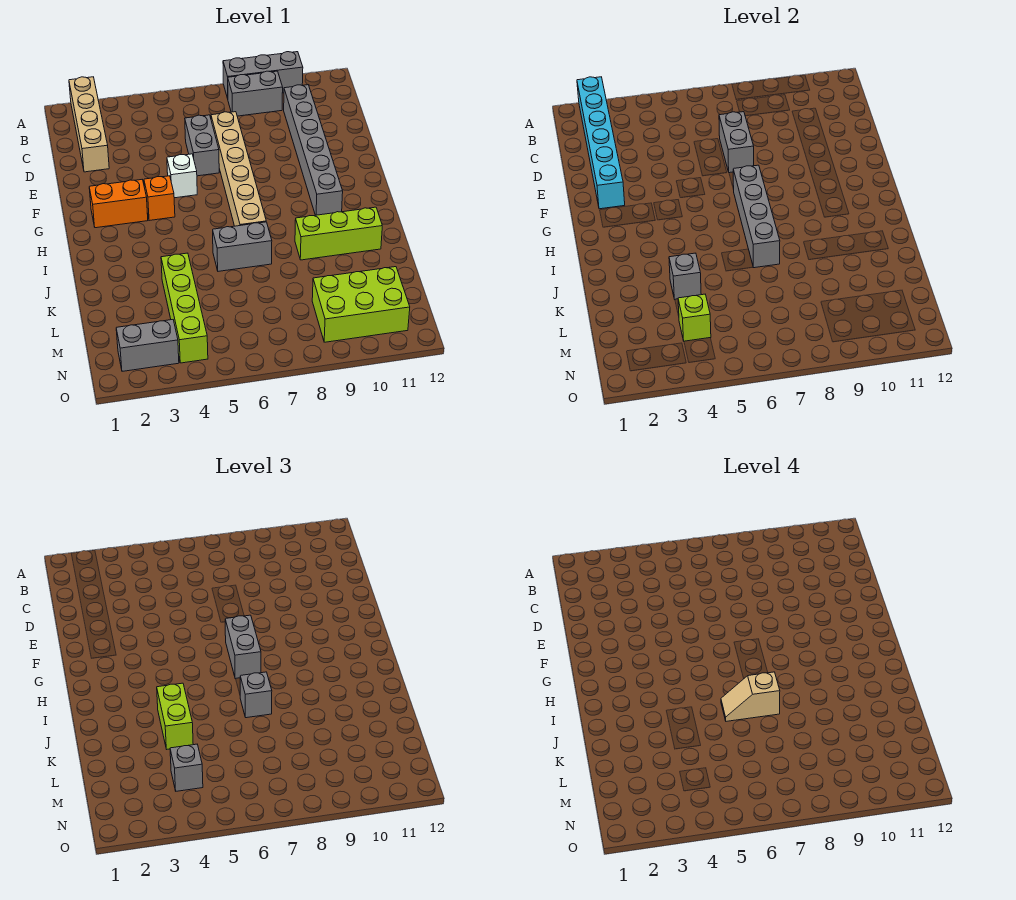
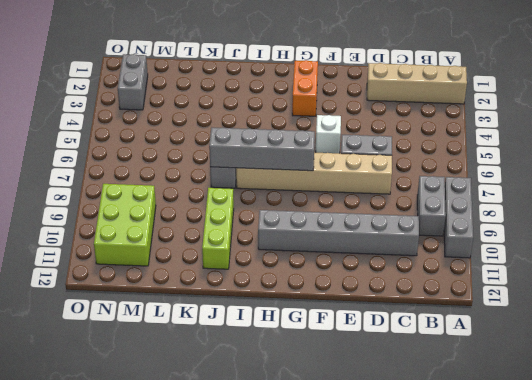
none -> orange 1x1 brick [144,176,175,221]
none -> lime 1x4 brick [161,253,208,363]
none -> cyan 1x6 brick [577,77,625,209]

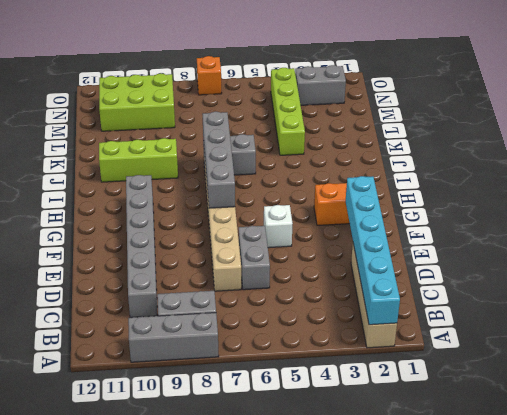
orange 1x1 brick [197,56,222,95] -> orange 1x1 brick moved to [144,176,175,221]
none -> grey 1x2 brick [719,112,754,173]
none -> grey 1x1 brick [669,253,701,299]
none -> lime 1x1 brick [678,294,711,341]

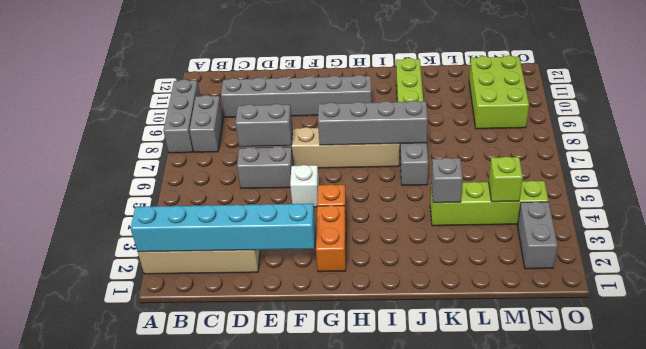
none -> grey 1x2 brick [225,615,261,679]
none -> lime 1x2 brick [157,683,193,749]
none -> grey 1x1 brick [240,672,272,718]

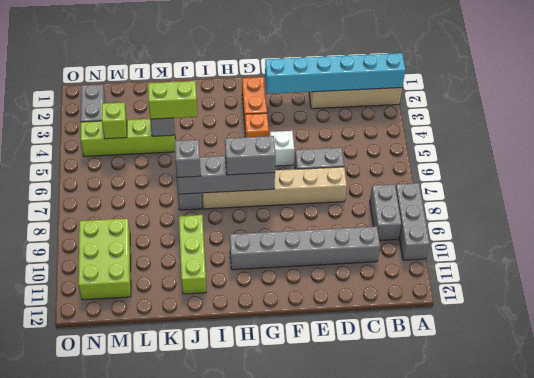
none -> grey 1x2 brick [719,112,754,173]
none -> grey 1x1 brick [170,744,203,791]
none -> tan 1x2 slope [721,672,780,721]

